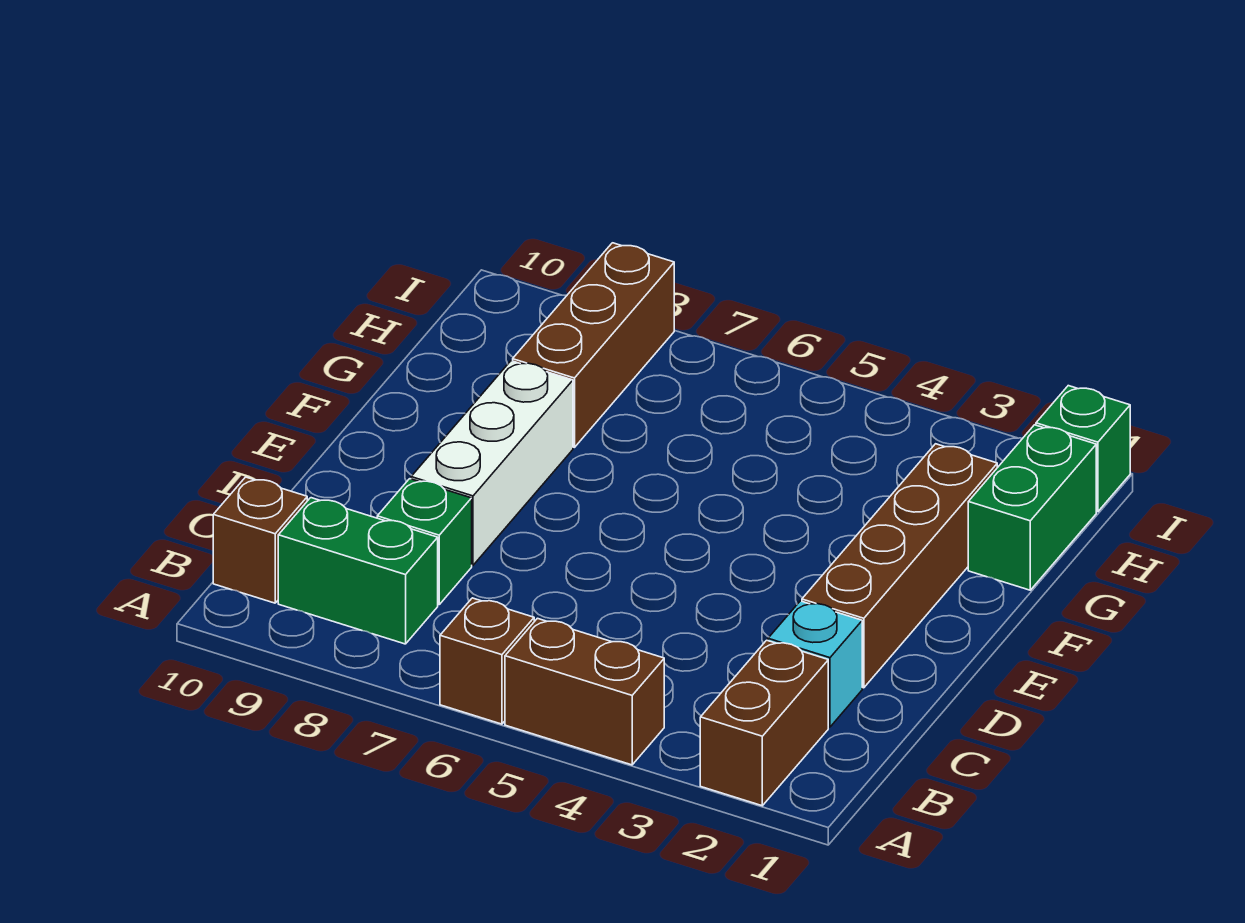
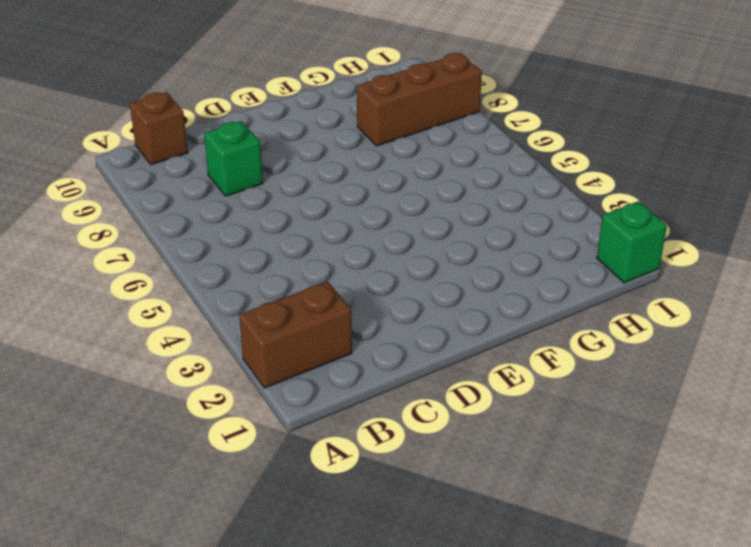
none -> brown 1x2 brick [505,618,664,765]
none -> brown 1x1 brick [440,598,534,724]
none -> green 1x2 brick [278,498,438,644]

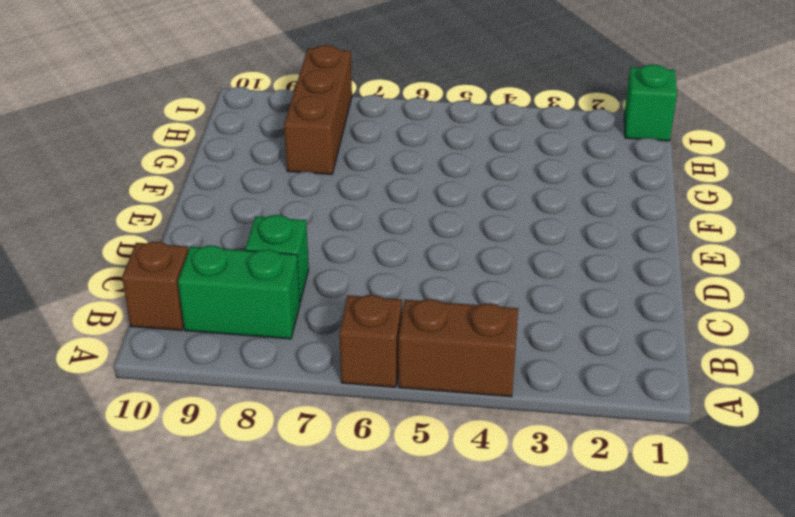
none -> brown 1x2 brick [700,640,828,806]
none -> cyan 1x1 brick [768,601,862,727]
none -> brown 1x4 brick [802,444,997,688]

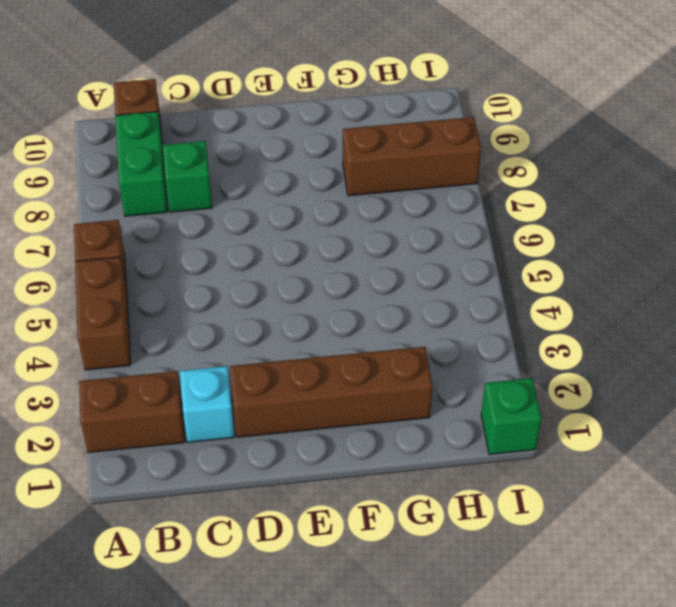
none -> white 1x3 brick [411,361,573,565]
none -> green 1x2 brick [968,425,1096,590]

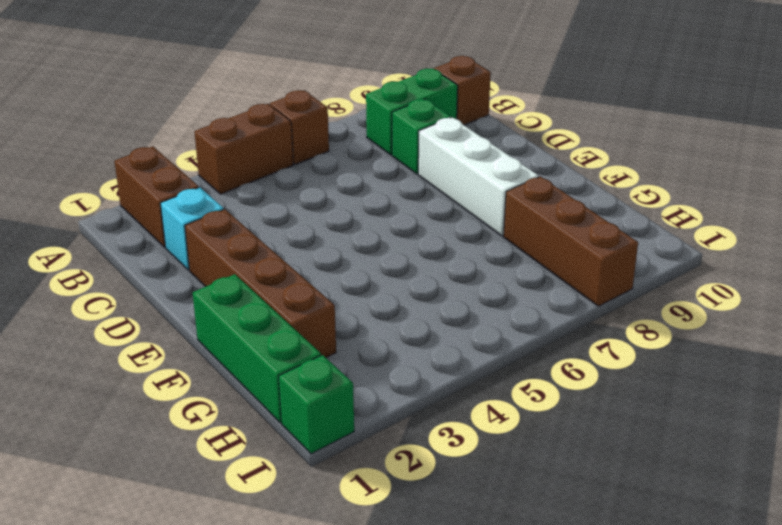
green 1x3 brick [193,274,321,423] -> green 1x2 brick [968,425,1096,590]

